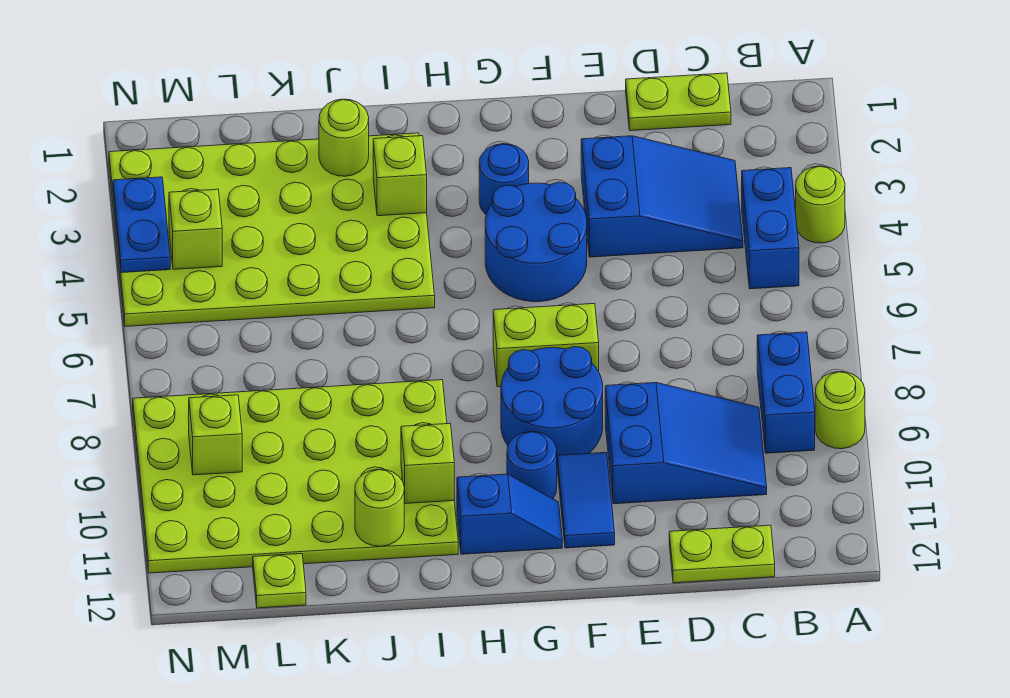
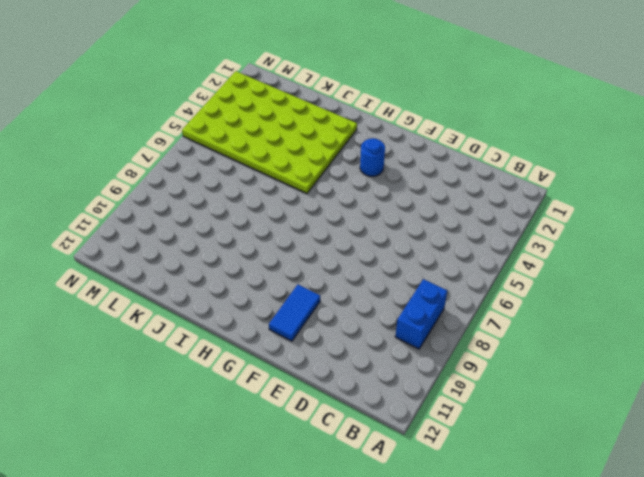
none -> lime 1x1 round brick [796,166,845,243]
none -> lime 1x1 round brick [815,372,865,449]
none -> blue 1x2 brick [742,168,799,289]

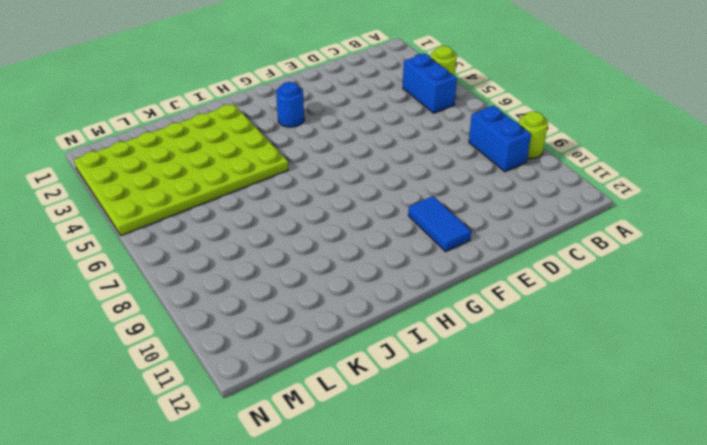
none -> lime 1x2 plate [626,73,731,131]
none -> blue 2x3 slope [581,136,743,257]
none -> blue 2x3 slope [605,383,767,504]

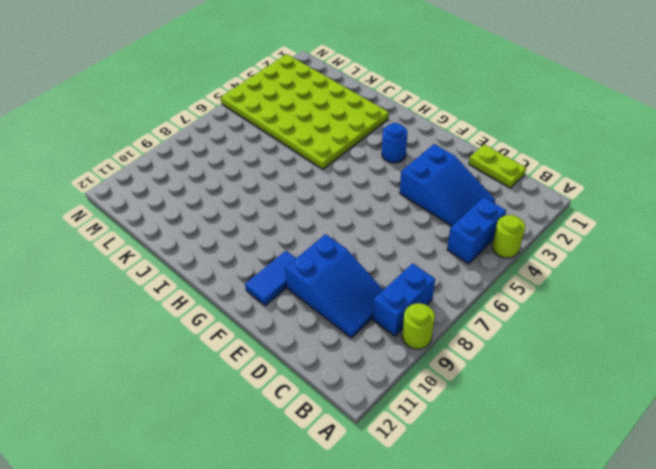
none -> lime 1x2 plate [669,525,775,583]
none -> blue 2x2 round brick [485,182,587,302]
none -> lime 1x2 brick [493,304,599,387]

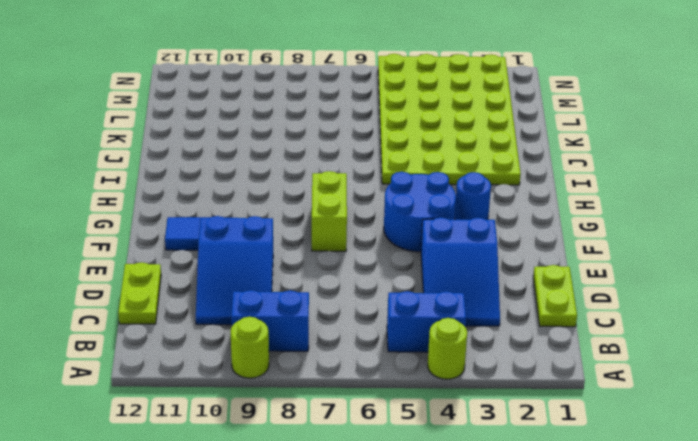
none -> blue 2x2 round brick [501,347,603,456]
none -> blue 1x1 round brick [507,431,557,499]
none -> blue 1x2 slope [457,474,562,554]

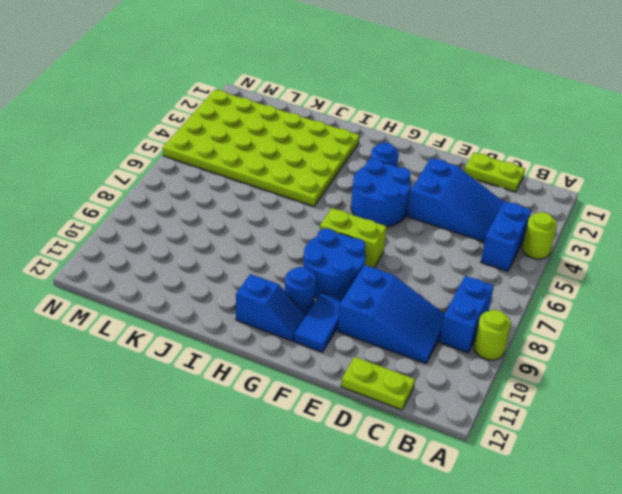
none -> lime 4x6 plate [133,380,458,573]
none -> lime 1x1 plate [253,554,306,608]
none -> lime 1x1 brick [373,136,427,216]

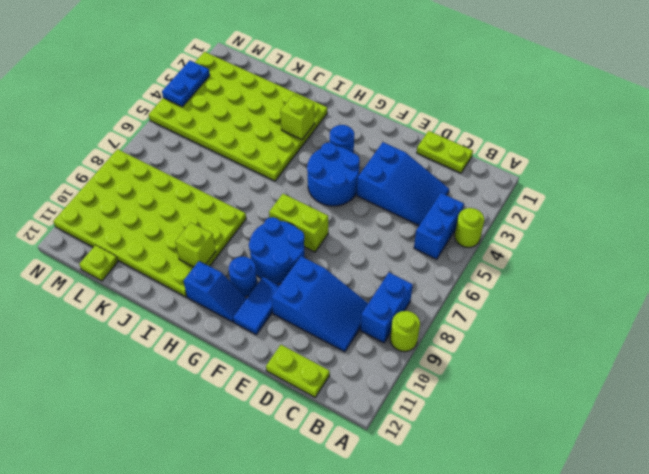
none -> lime 1x1 round brick [319,99,369,176]
none -> lime 1x1 round brick [355,469,404,546]
none -> lime 1x1 brick [169,189,222,269]

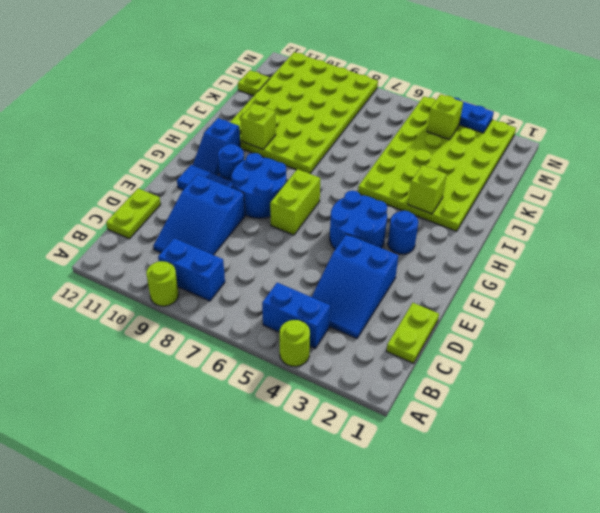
none -> lime 1x1 round brick [319,99,369,176]
none -> lime 1x1 round brick [355,469,404,546]
none -> lime 1x1 brick [189,395,242,475]

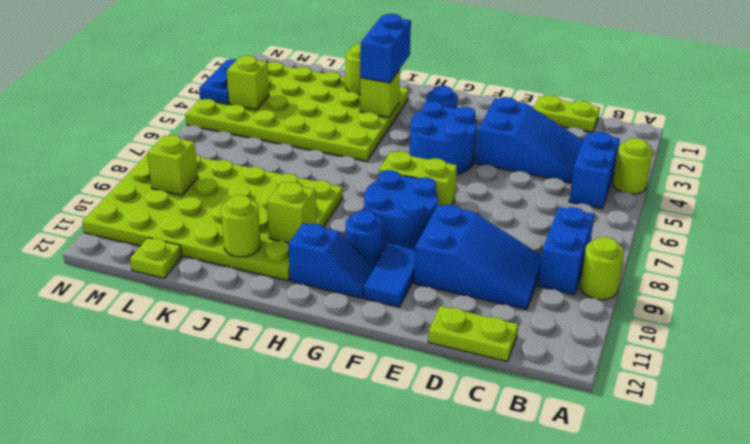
blue 1x2 brick [360,14,411,83] -> none

